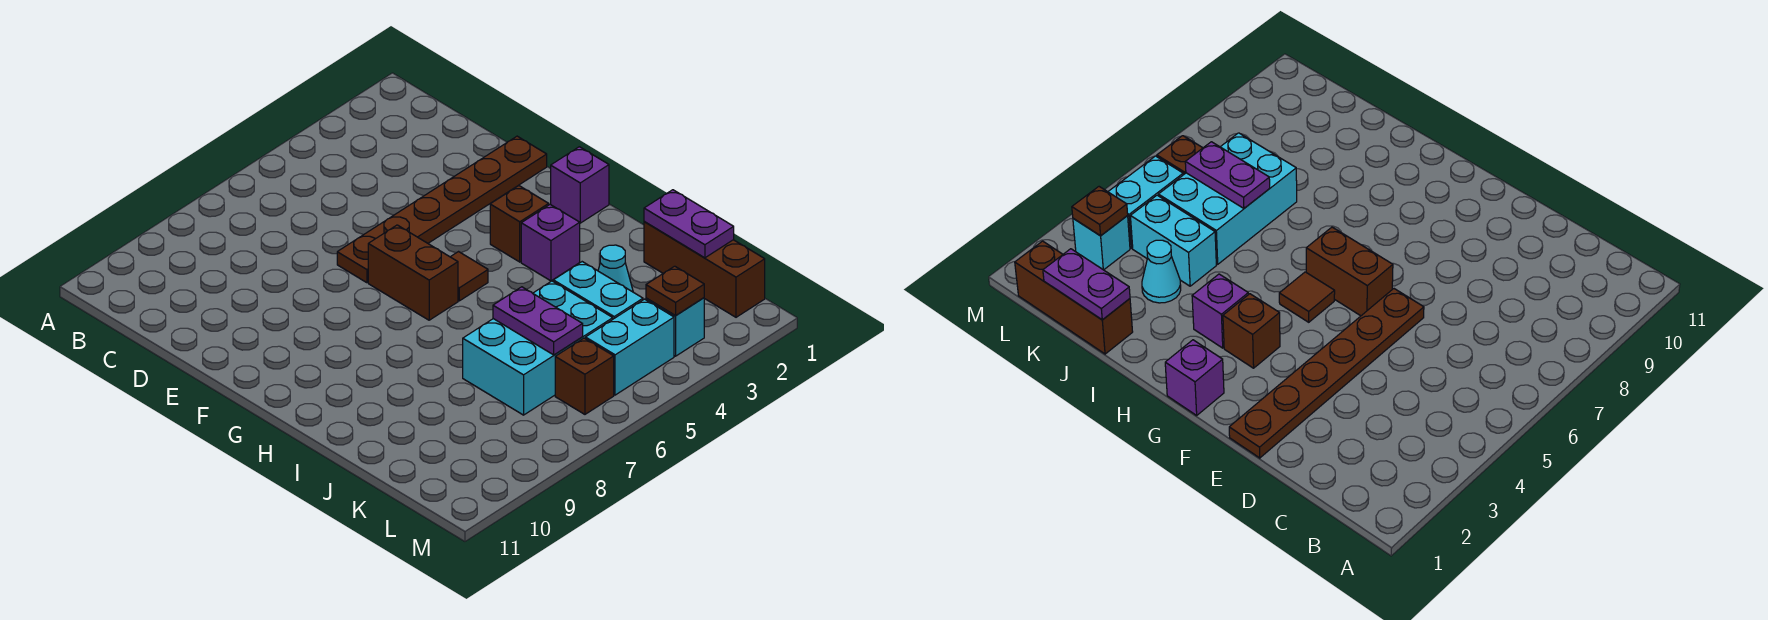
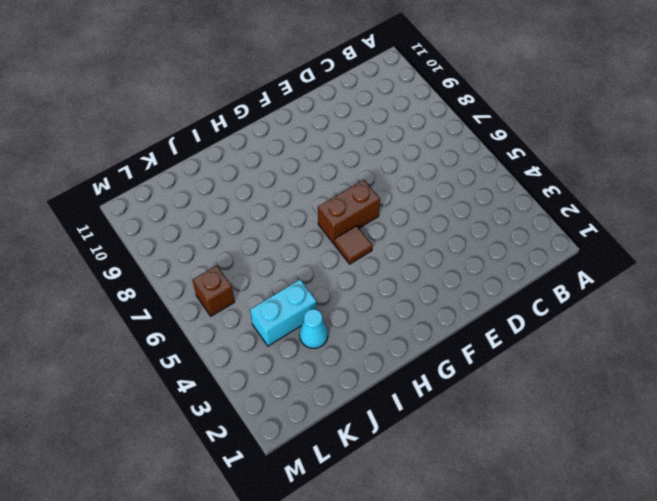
none -> brown 1x6 plate [337,136,547,283]
none -> purple 1x1 brick [551,147,609,223]
none -> brown 1x1 brick [490,186,549,262]

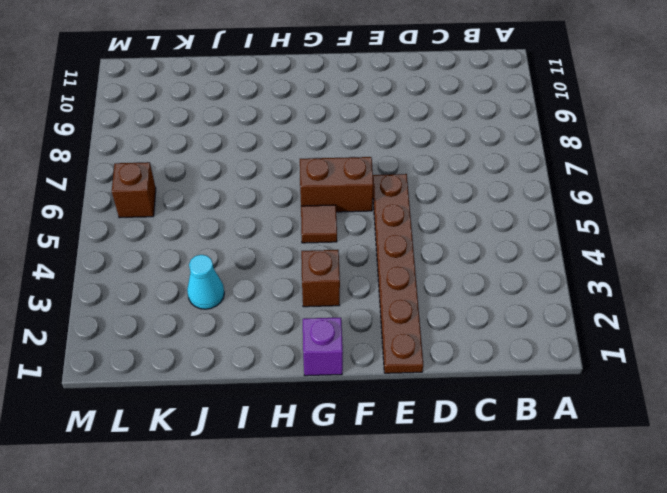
none -> purple 1x1 brick [521,204,580,281]
none -> brown 1x3 brick [644,222,765,317]
none -> cyan 1x2 brick [553,262,643,319]

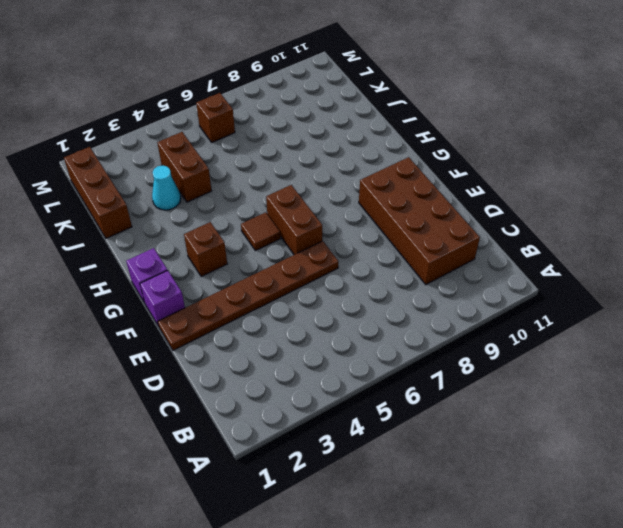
brown 2x4 brick [359,157,480,284] -> none
purple 1x1 brick [140,271,185,326] -> purple 1x1 brick moved to [521,204,580,281]
brown 1x2 brick [157,132,212,202] -> cyan 1x2 brick [553,262,643,319]
none -> cyan 2x3 brick [463,281,613,415]
none -> cyan 1x1 brick [646,298,704,356]
none -> cyan 1x2 brick [586,299,674,395]

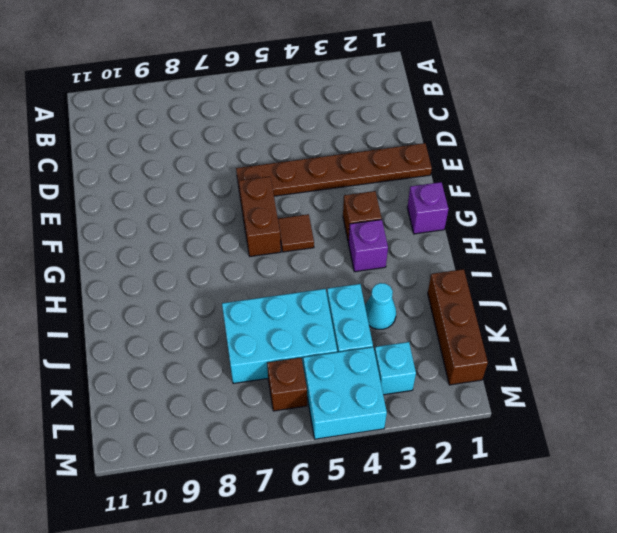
cyan 2x2 brick [303,347,387,439] -> cyan 1x2 brick [586,299,674,395]
none -> purple 1x2 plate [644,190,734,258]
none -> purple 1x2 plate [493,287,583,355]
none -> brown 1x1 plate [646,266,704,315]

